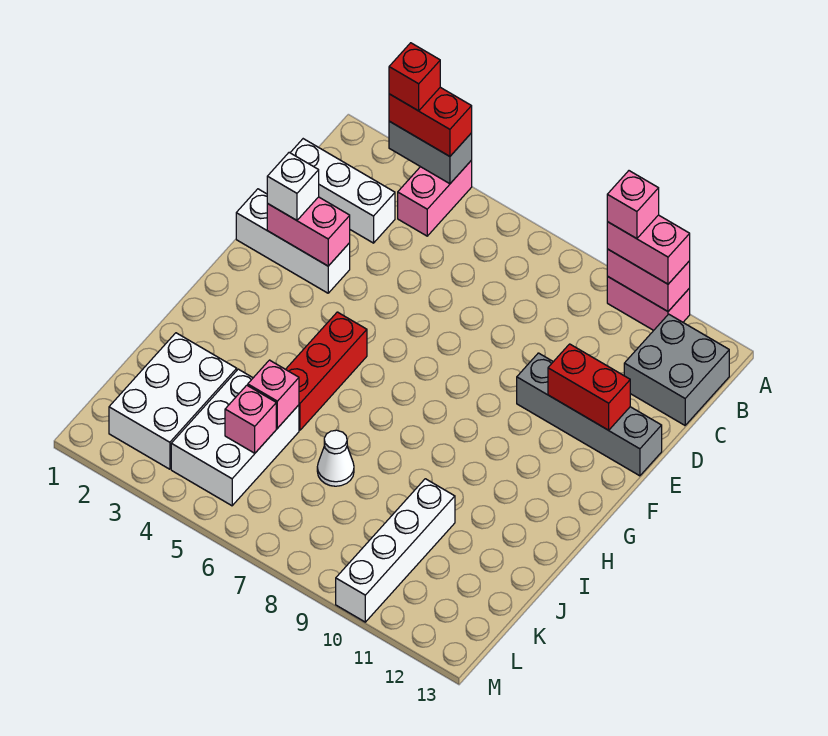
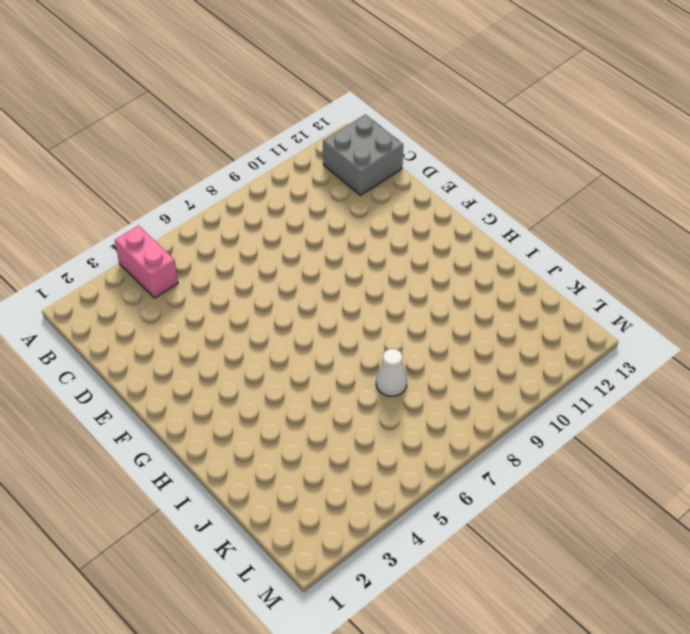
none -> pink 1x2 brick [607,276,690,330]
none -> white 1x3 brick [290,139,395,243]
none -> white 1x3 brick [236,189,350,293]

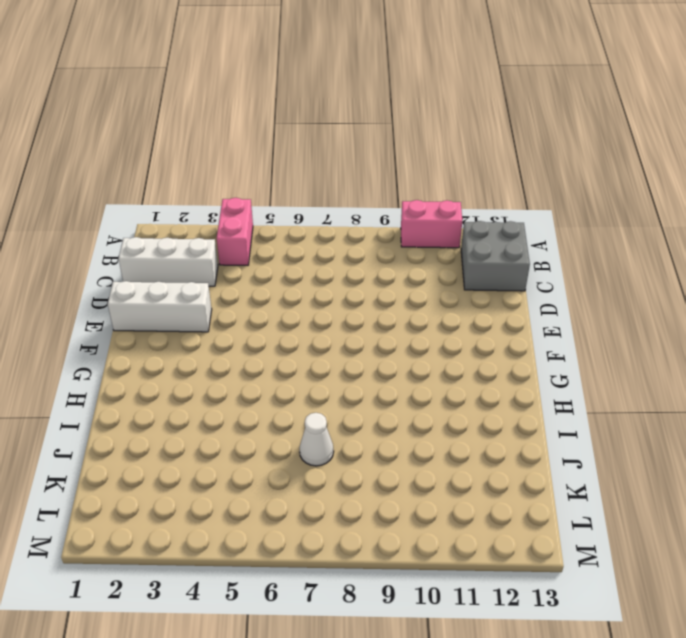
none -> grey 1x4 brick [517,353,662,476]
none -> red 1x3 brick [286,312,367,430]
none -> white 2x3 brick [109,333,237,469]

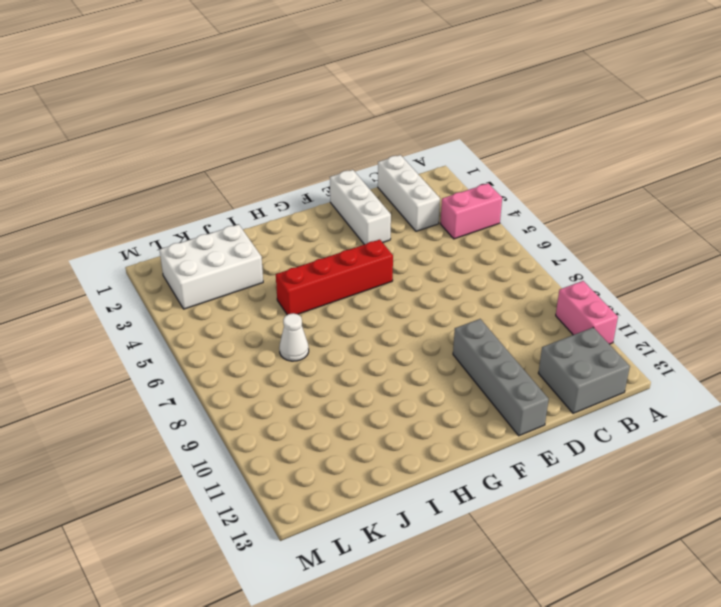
red 1x4 brick [276,240,393,315] -> red 1x3 brick [286,312,367,430]
none -> white 2x3 brick [171,369,299,506]
none -> white 1x4 brick [336,479,455,622]
none -> grey 1x2 brick [389,121,472,184]

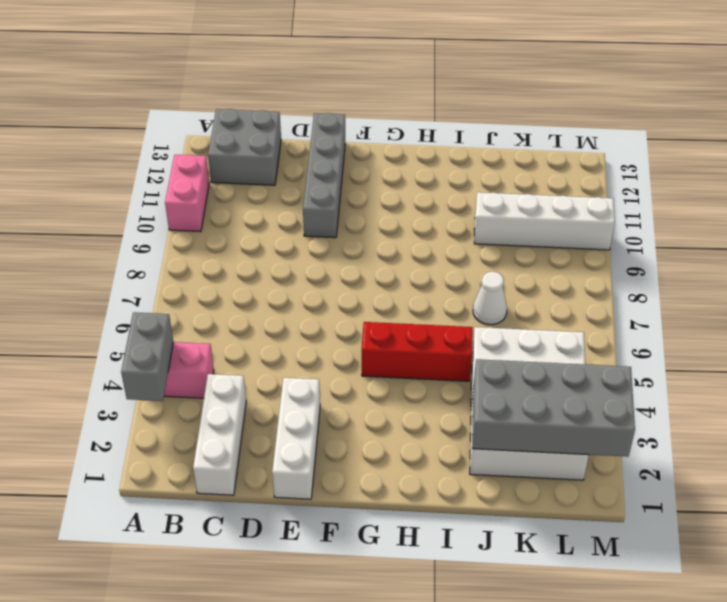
grey 2x4 brick [472,359,635,457] -> none
none -> pink 1x2 brick [607,249,690,311]
none -> pink 1x2 brick [267,197,350,266]
none -> red 1x2 brick [548,344,630,430]

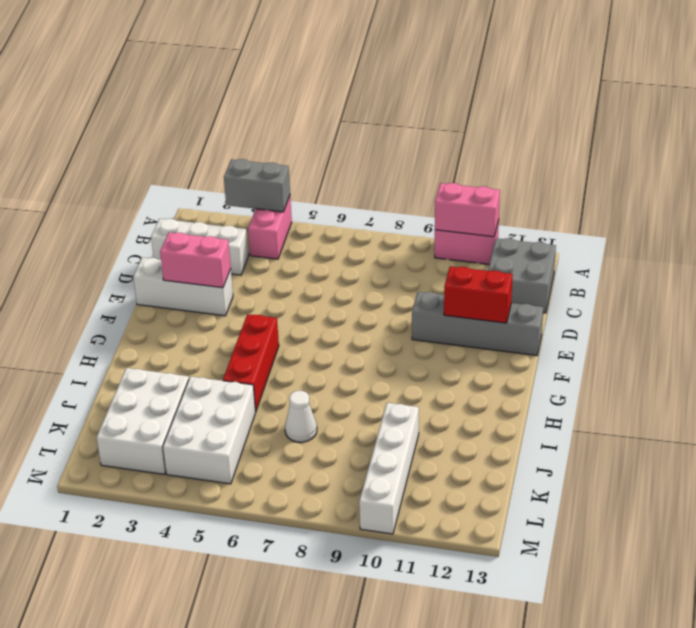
none -> pink 1x1 brick [248,360,299,428]
none -> pink 1x1 brick [225,385,276,453]
none -> red 1x2 brick [389,87,472,156]

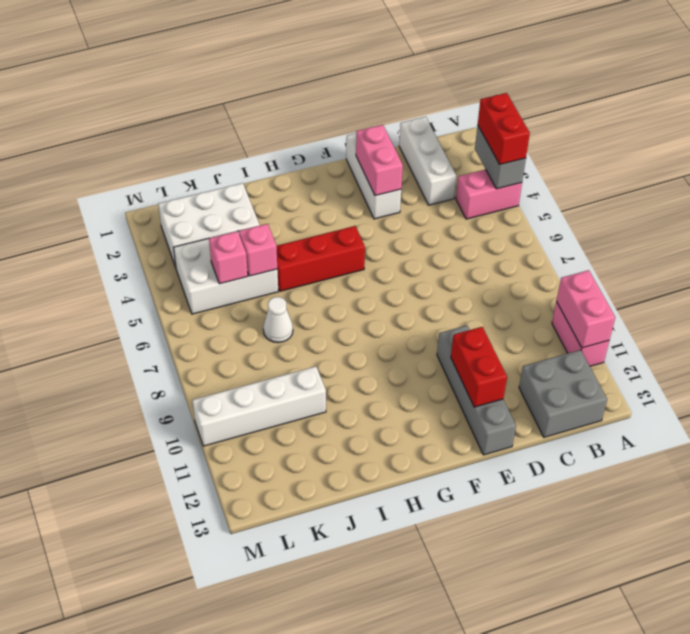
none -> pink 1x2 brick [607,215,690,284]
none -> white 1x1 brick [267,153,319,220]
none -> red 1x1 brick [389,43,440,111]

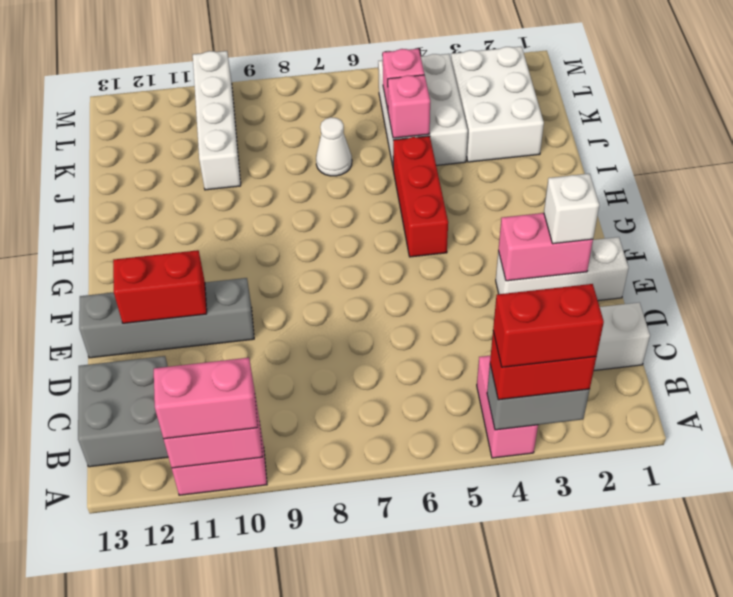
red 1x2 brick [493,284,604,367] -> red 1x1 brick [389,43,440,111]
none -> pink 1x1 brick [607,171,659,239]

